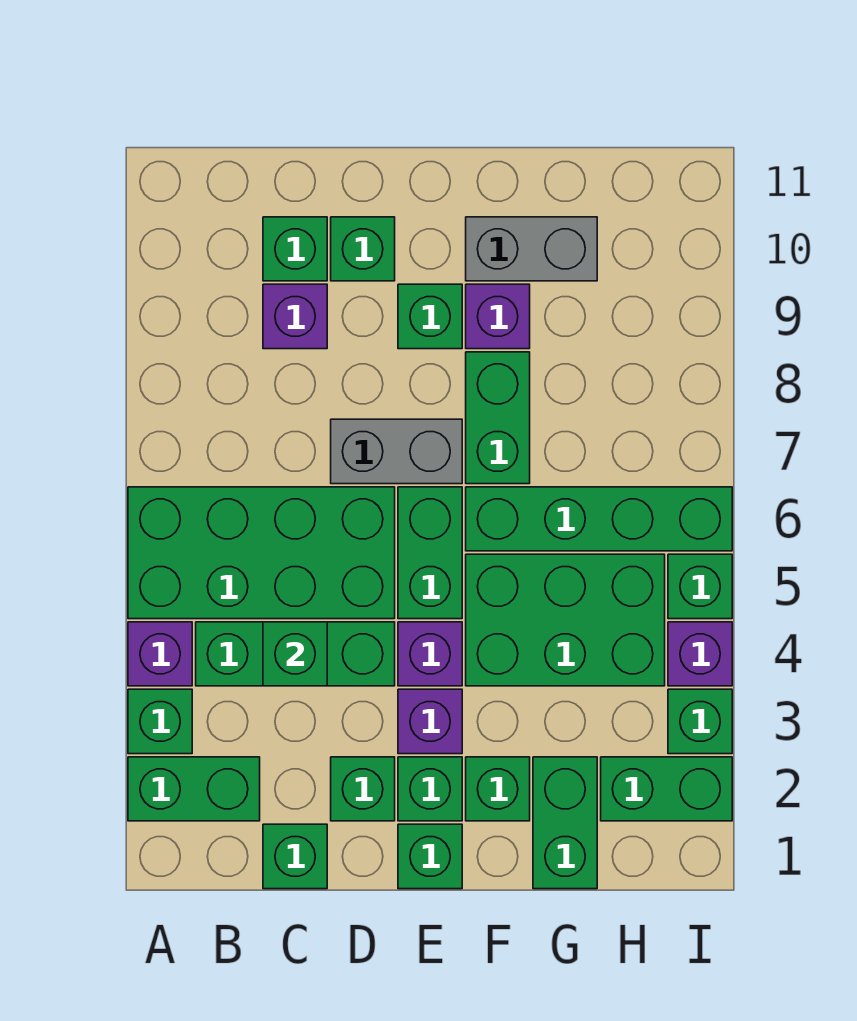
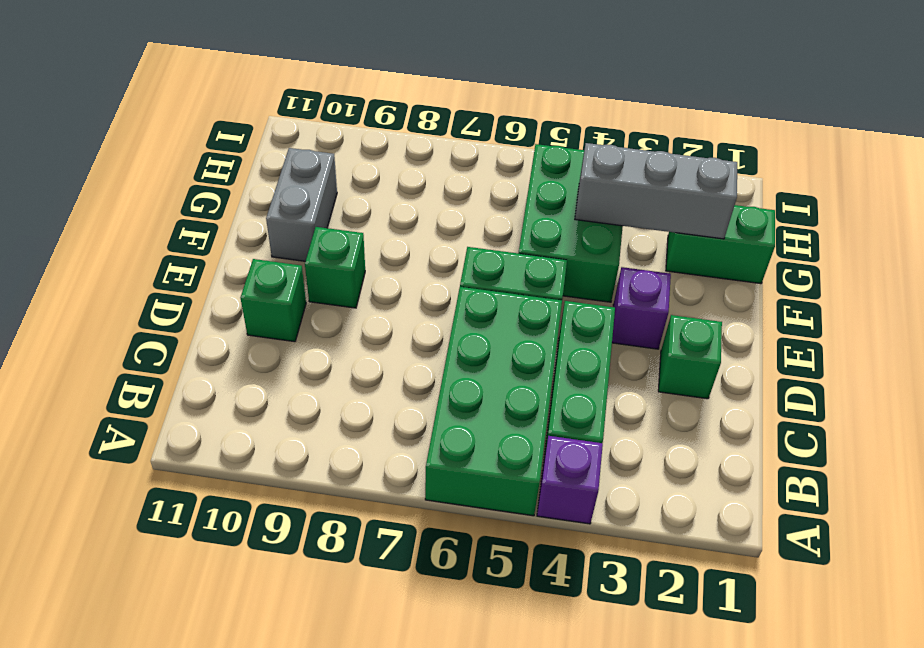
grey 1x3 brick [575,143,737,239] -> none
none -> green 1x2 brick [128,757,260,821]
none -> green 1x1 brick [128,689,192,754]
none -> green 1x1 brick [263,824,327,889]

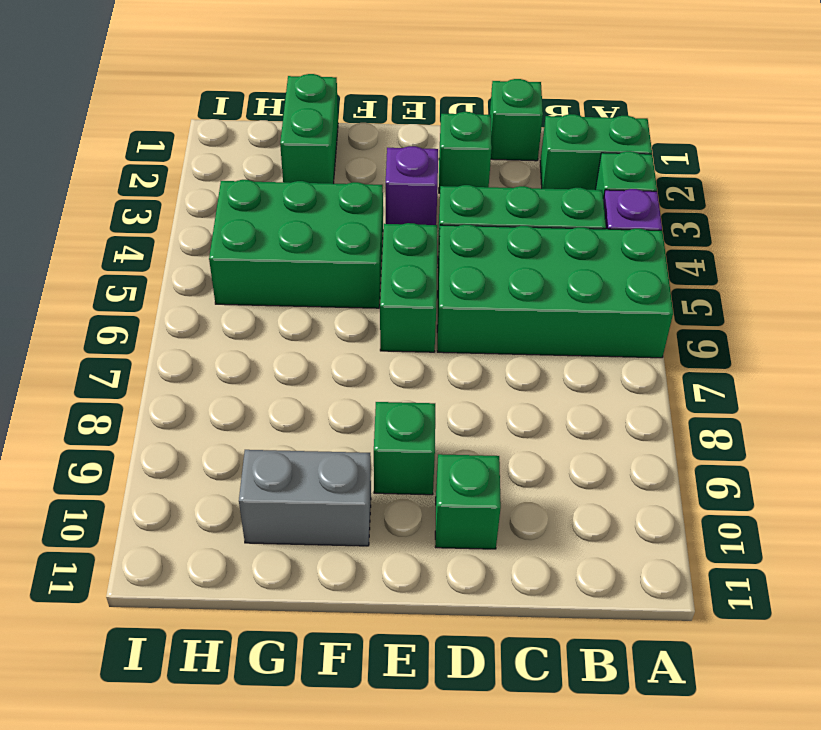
none -> purple 1x1 brick [263,284,327,349]
none -> green 1x1 brick [263,217,327,281]
none -> grey 1x2 brick [331,419,462,484]

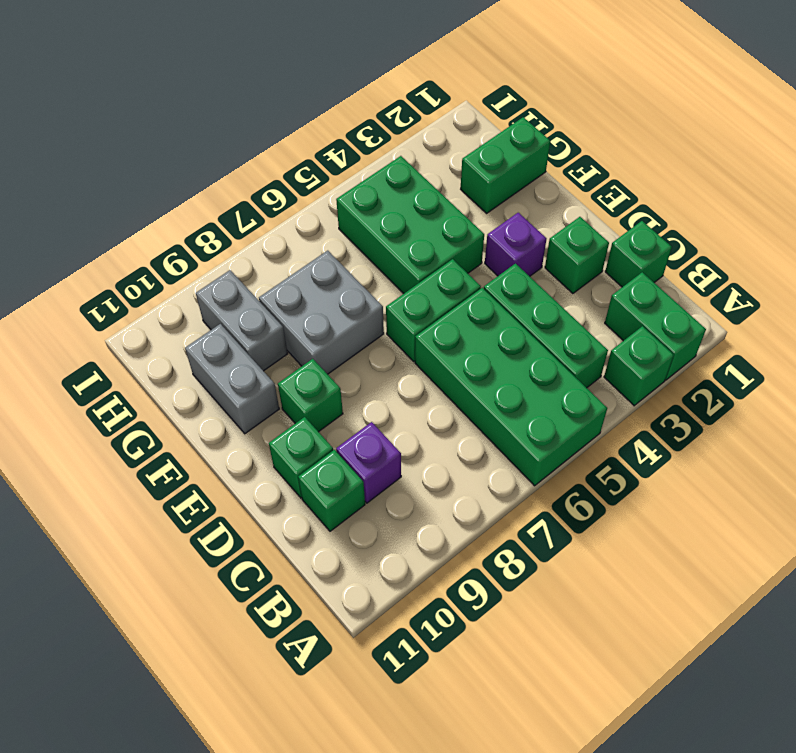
grey 2x2 brick [259,251,384,374] -> green 1x2 brick [466,352,530,484]
grey 1x2 brick [196,270,288,371] -> grey 1x2 brick moved to [331,419,462,484]
none -> purple 1x1 brick [128,622,192,686]
none -> green 1x1 brick [398,824,462,889]
none -> green 1x1 brick [398,757,462,821]

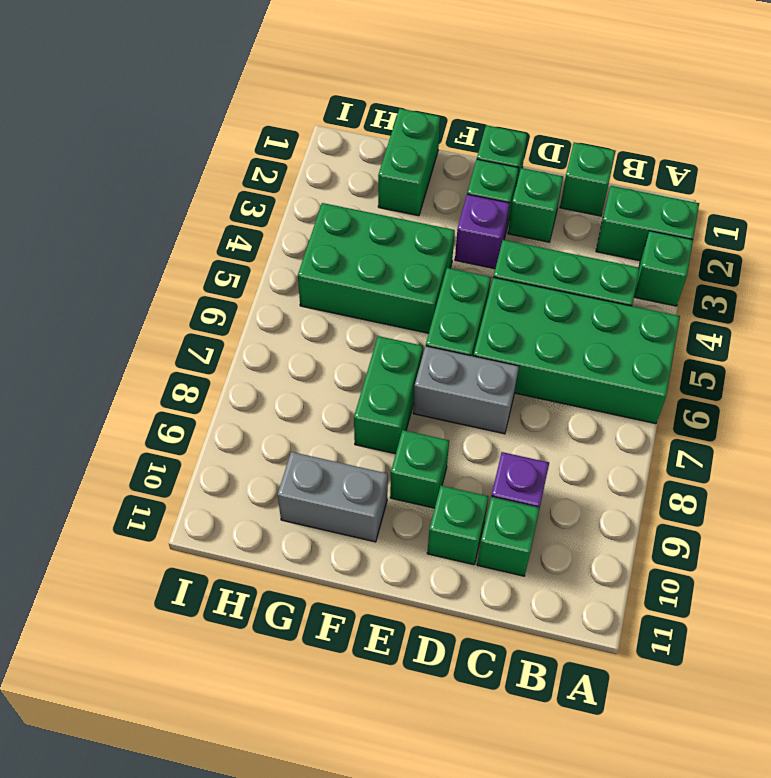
none -> purple 1x1 brick [128,622,192,686]
none -> purple 1x1 brick [398,622,462,686]
none -> green 1x1 brick [466,757,530,821]

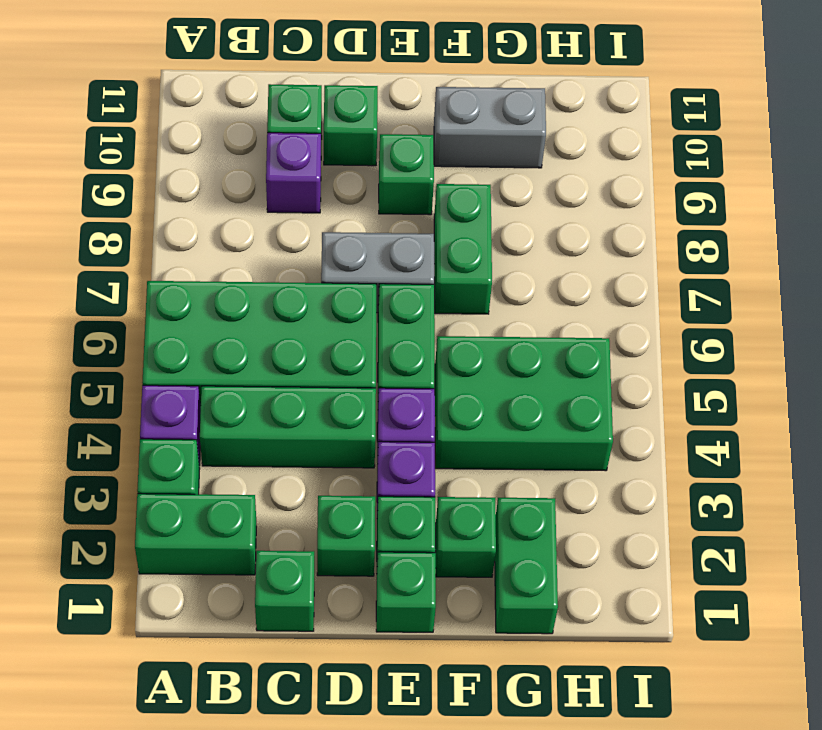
none -> green 1x4 brick [466,487,732,551]
none -> purple 1x1 brick [466,284,530,349]
none -> green 1x2 brick [601,757,732,821]

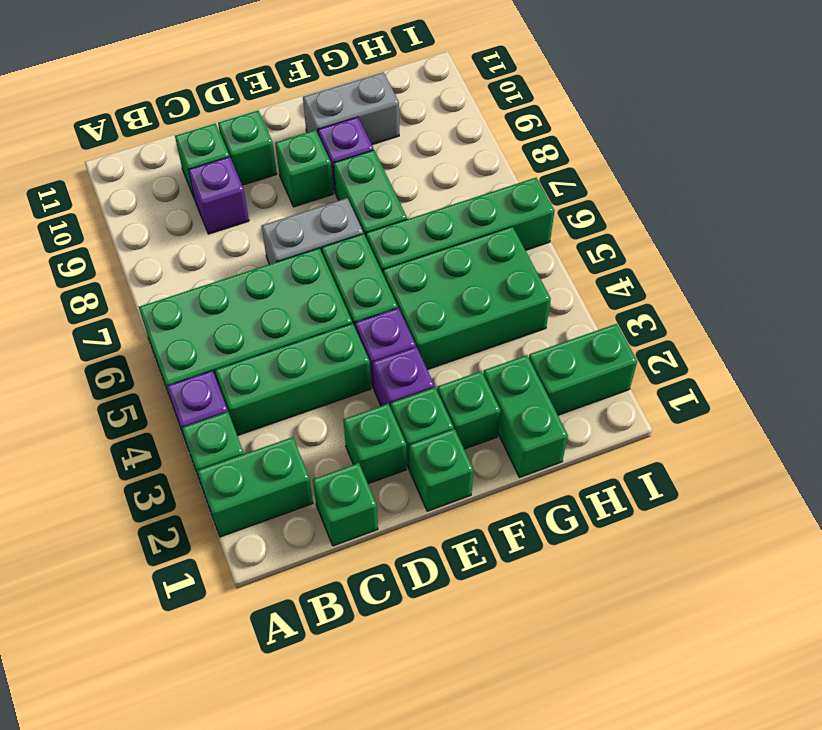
none -> green 1x1 brick [668,689,732,754]
none -> purple 1x1 brick [668,622,732,686]
none -> green 1x1 brick [668,554,732,619]

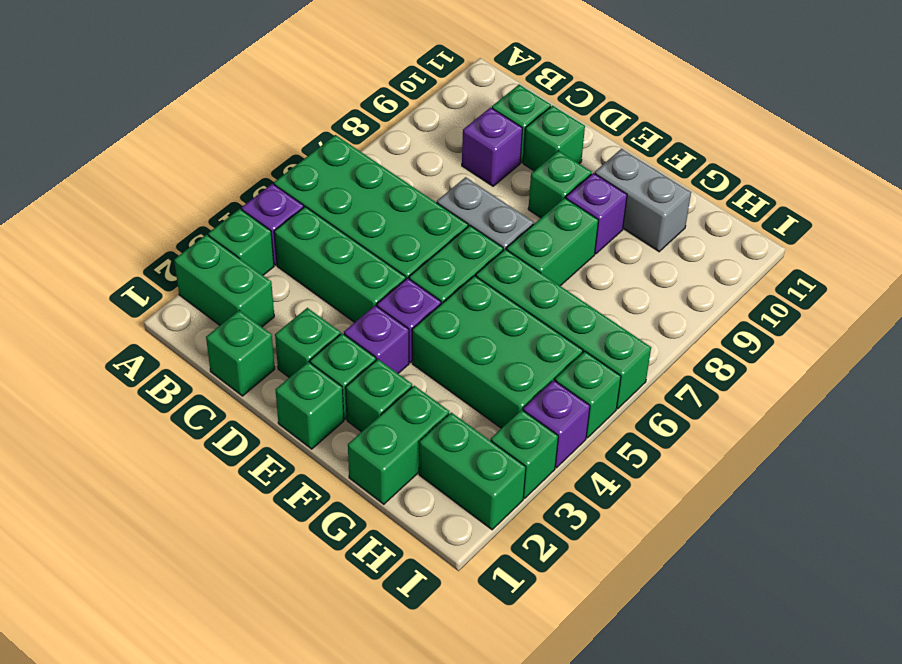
none -> green 1x1 brick [263,622,327,686]

